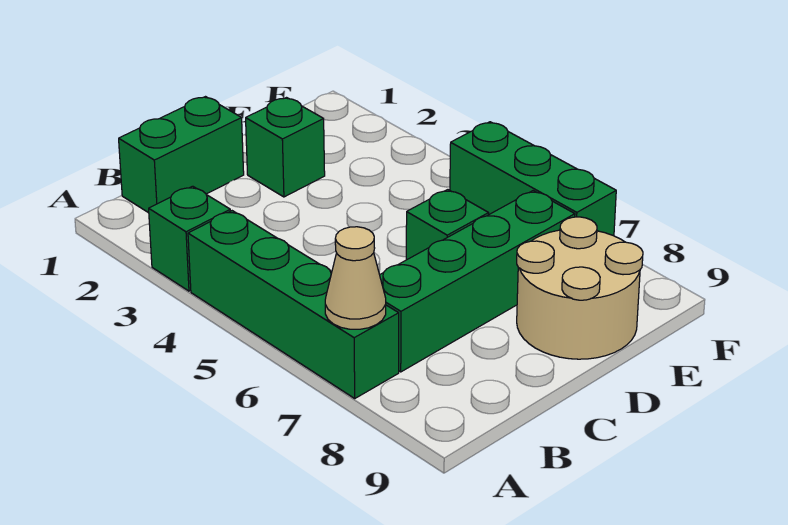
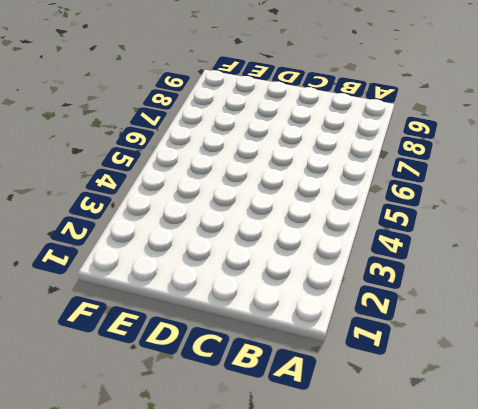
none -> green 1x1 brick [149,186,230,291]
none -> green 1x4 brick [188,211,399,398]

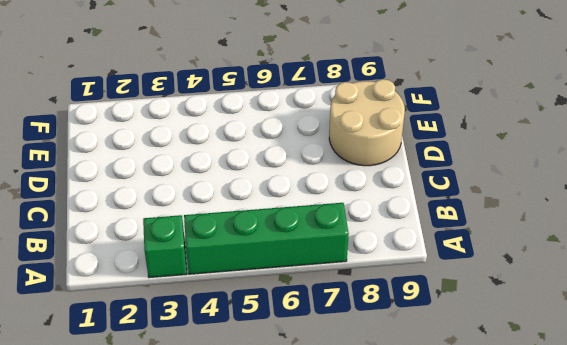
none -> green 1x2 brick [119,97,244,213]
none -> green 1x4 brick [380,191,575,372]

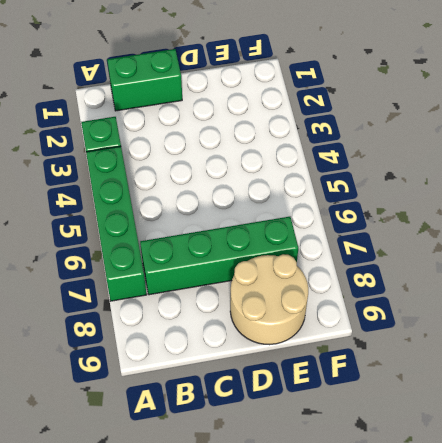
none -> green 1x1 brick [246,98,325,197]
none -> green 1x1 brick [406,190,489,260]

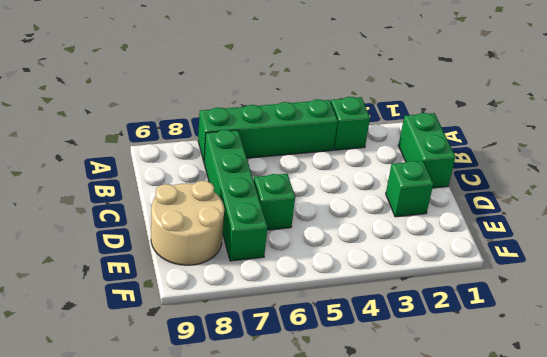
none -> green 1x3 brick [450,122,616,236]
none -> tan 1x1 cone [325,227,386,329]

